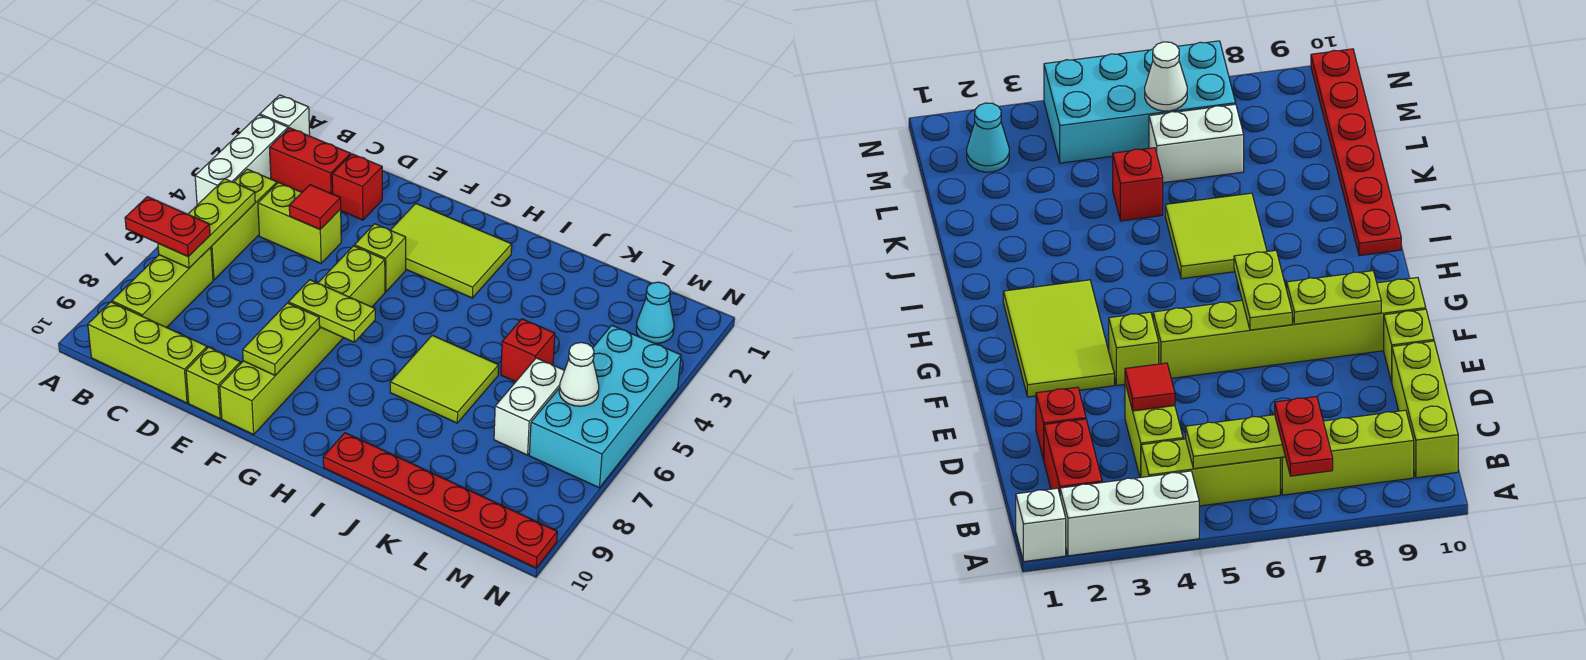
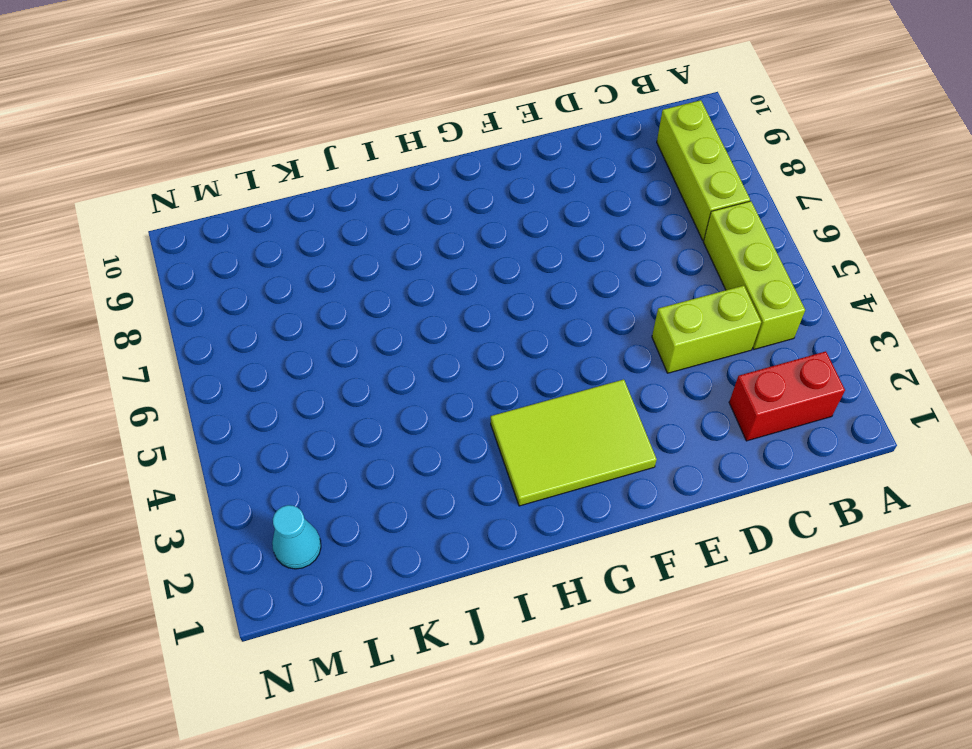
none -> white 1x1 brick [260,95,310,136]
none -> white 1x3 brick [195,115,288,205]
none -> lime 1x3 brick [88,302,207,403]

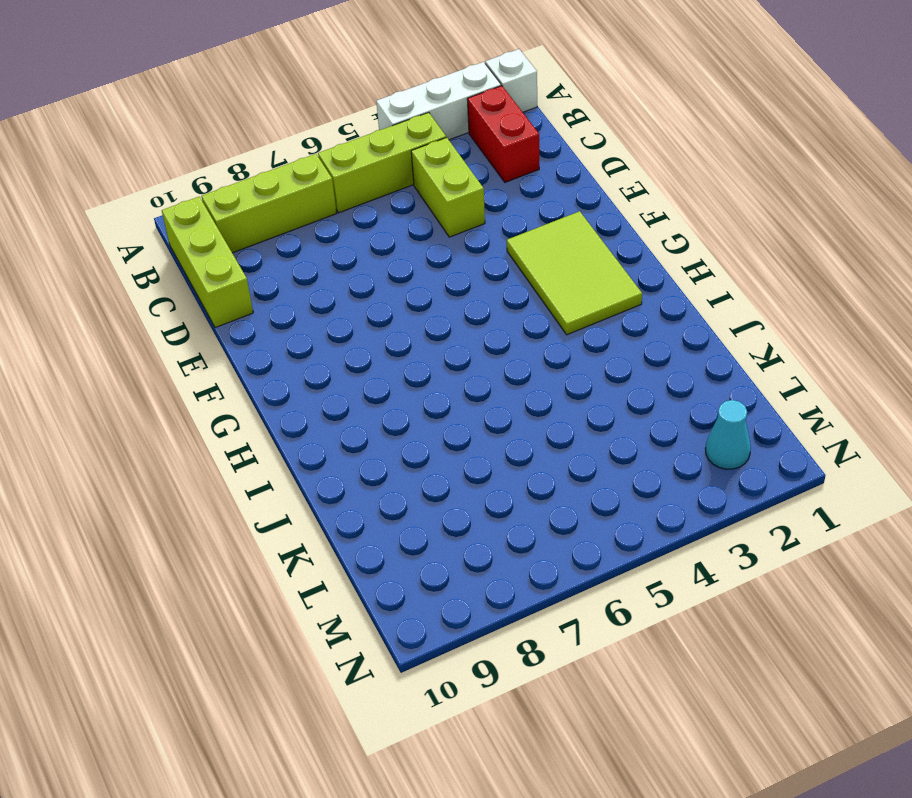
none -> red 1x1 brick [332,154,382,220]
none -> lime 1x1 brick [186,347,241,419]
none -> lime 1x1 brick [355,224,406,292]

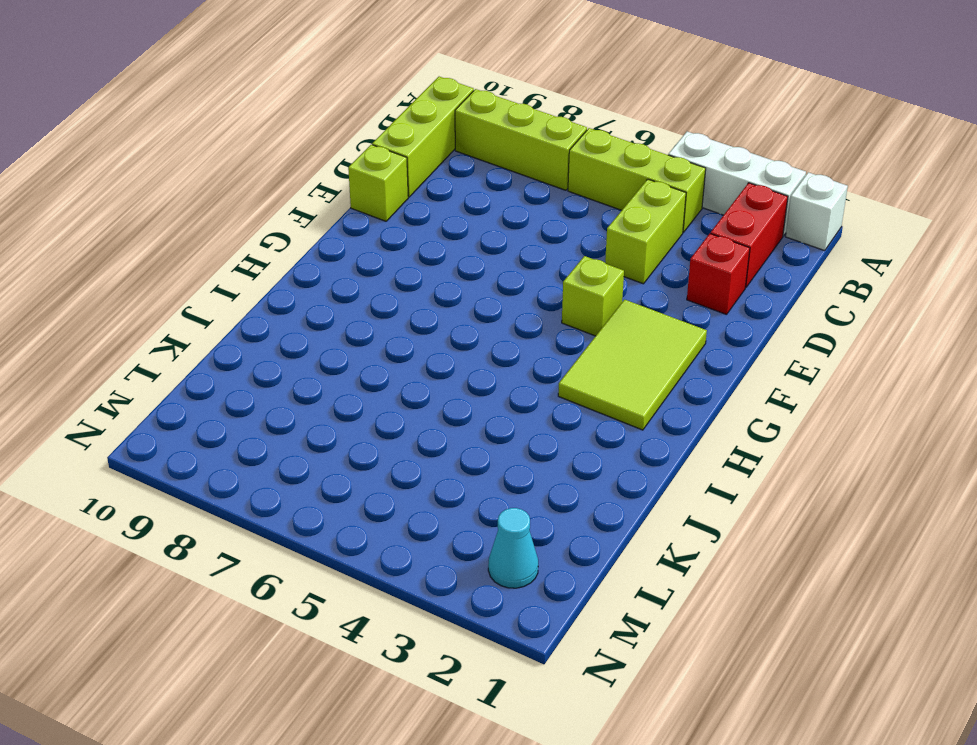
none -> lime 1x6 brick [220,246,385,434]
none -> lime 2x2 tile [390,335,499,423]
none -> red 1x6 plate [323,433,557,568]

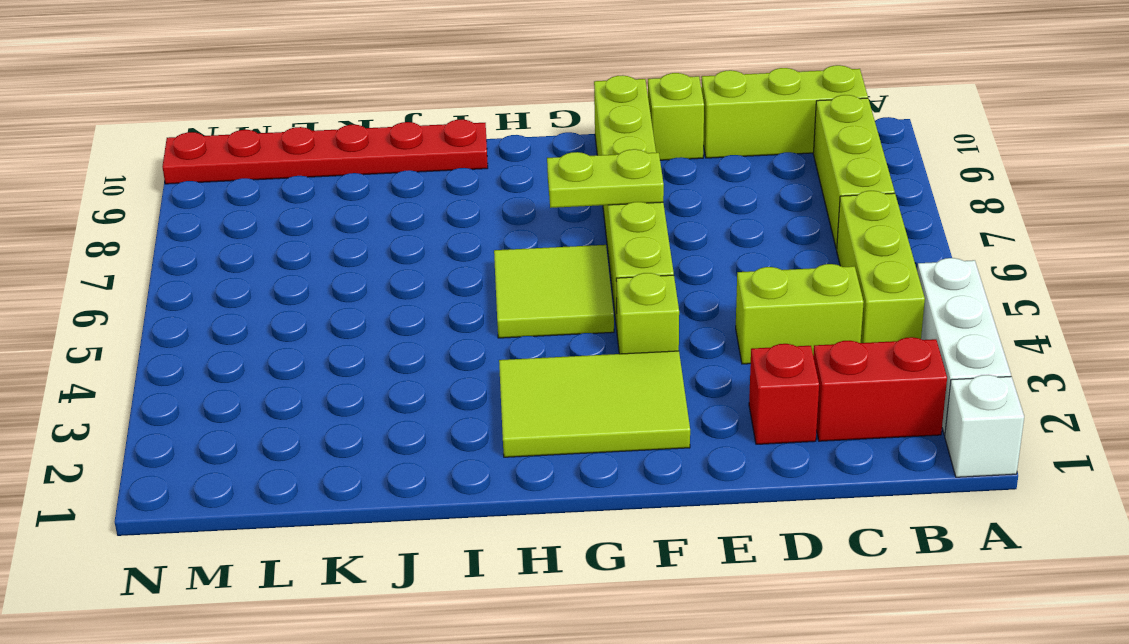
lime 2x2 tile [494,245,614,338] -> lime 2x2 tile moved to [390,335,499,423]
none -> red 1x1 brick [501,319,555,382]
none -> white 1x2 brick [494,358,565,455]
none -> cyan 1x1 cone [636,282,674,343]

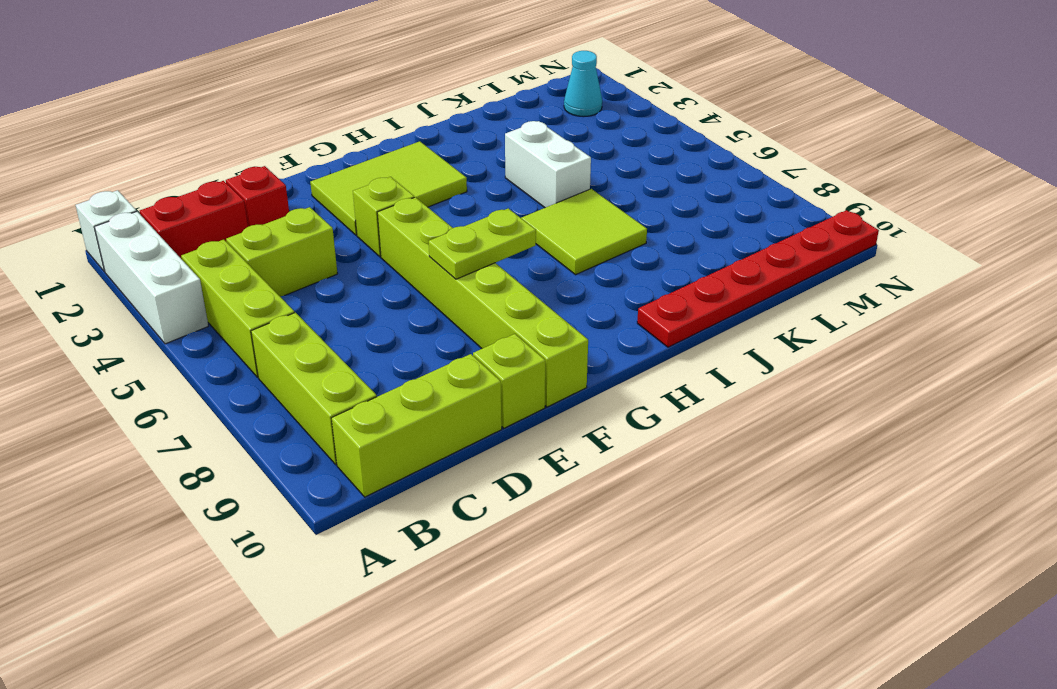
white 1x2 brick [505,121,591,208] -> white 1x2 brick moved to [494,358,565,455]
none -> red 1x1 brick [501,319,555,382]
none -> cyan 2x4 brick [529,325,681,488]
none -> lime 1x3 plate [158,179,255,268]

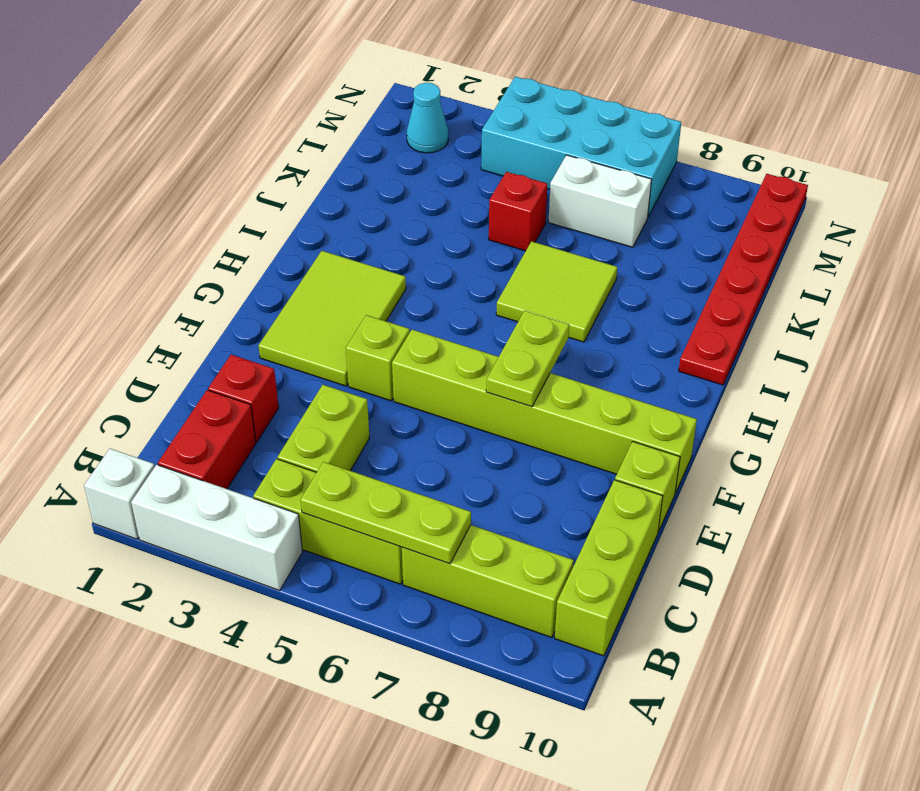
none -> red 1x1 tile [289,185,341,229]
none -> lime 1x2 plate [243,303,320,375]
none -> white 1x1 cone [559,342,599,406]

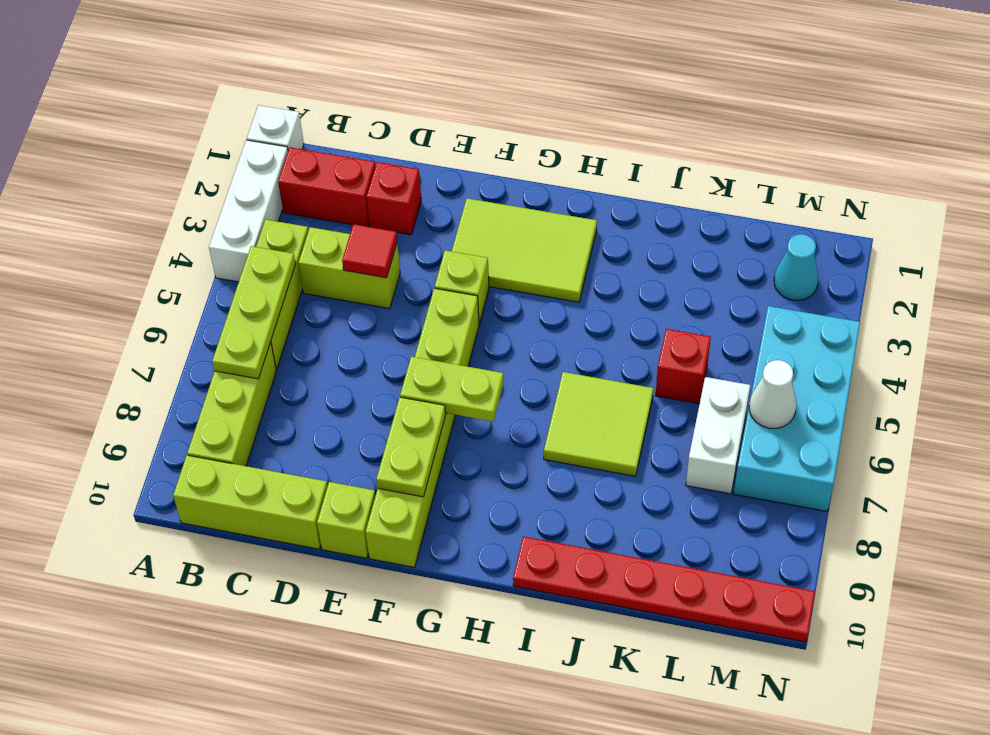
none -> red 1x2 plate [125,197,210,257]

